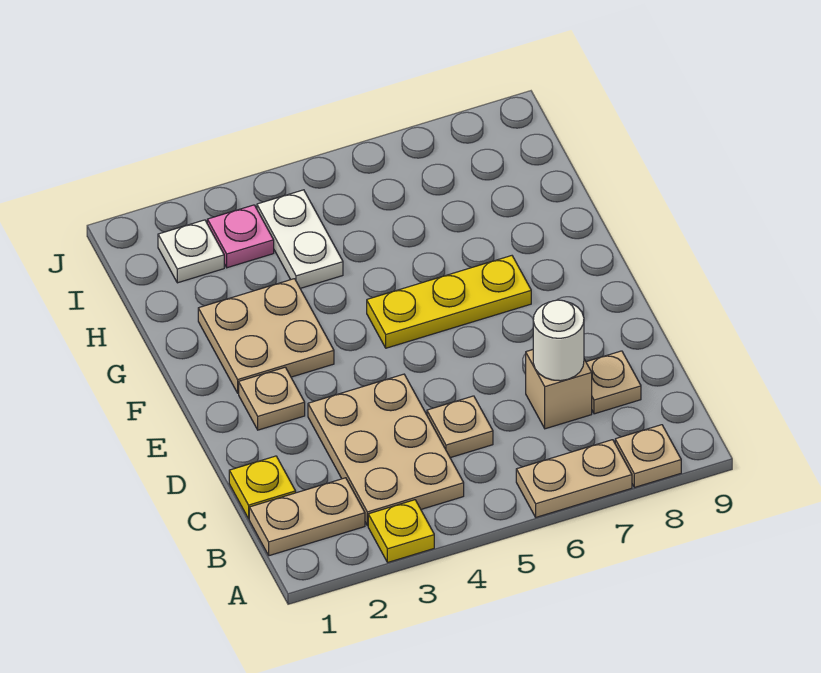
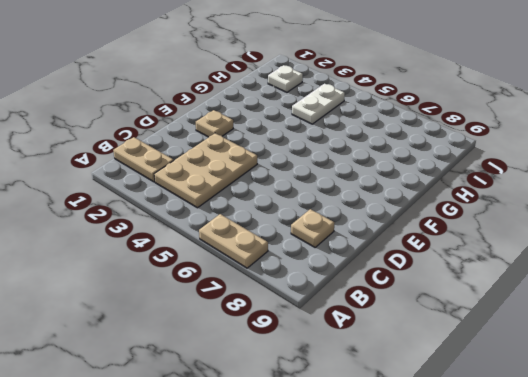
none -> yellow 1x1 plate [368,500,434,562]
none -> tan 1x1 plate [615,425,681,487]
none -> yellow 1x1 plate [229,456,296,519]

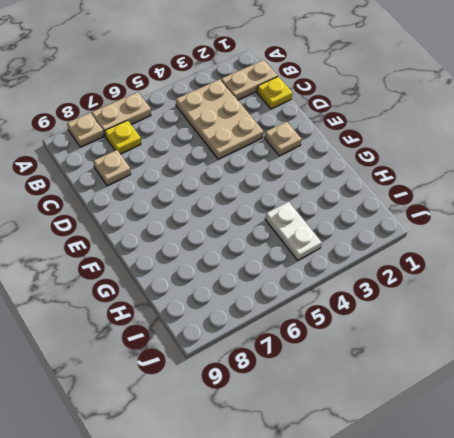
yellow 1x1 plate [105,120,141,154] -> yellow 1x1 plate moved to [368,500,434,562]
none -> tan 1x1 plate [427,396,493,458]
none -> tan 1x1 brick [526,350,592,429]
none -> tan 2x2 plate [198,279,334,393]

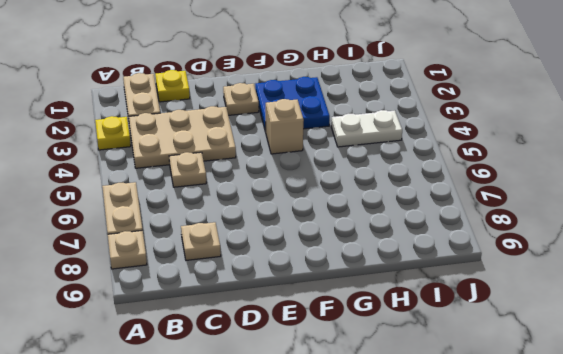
blue 2x2 plate [255,77,330,132] -> tan 2x2 plate [198,279,334,393]
tan 1x1 brick [266,99,304,154] -> tan 1x1 brick moved to [526,350,592,429]
none -> yellow 1x3 plate [367,256,531,348]
none -> white 1x1 plate [158,220,224,283]
none -> pink 1x1 plate [207,205,274,268]

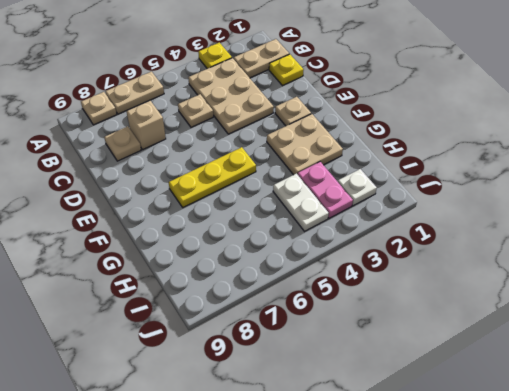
pink 1x2 plate [298,162,353,218] -> pink 1x1 plate [207,205,274,268]
none -> white 1x1 round brick [533,300,584,381]

